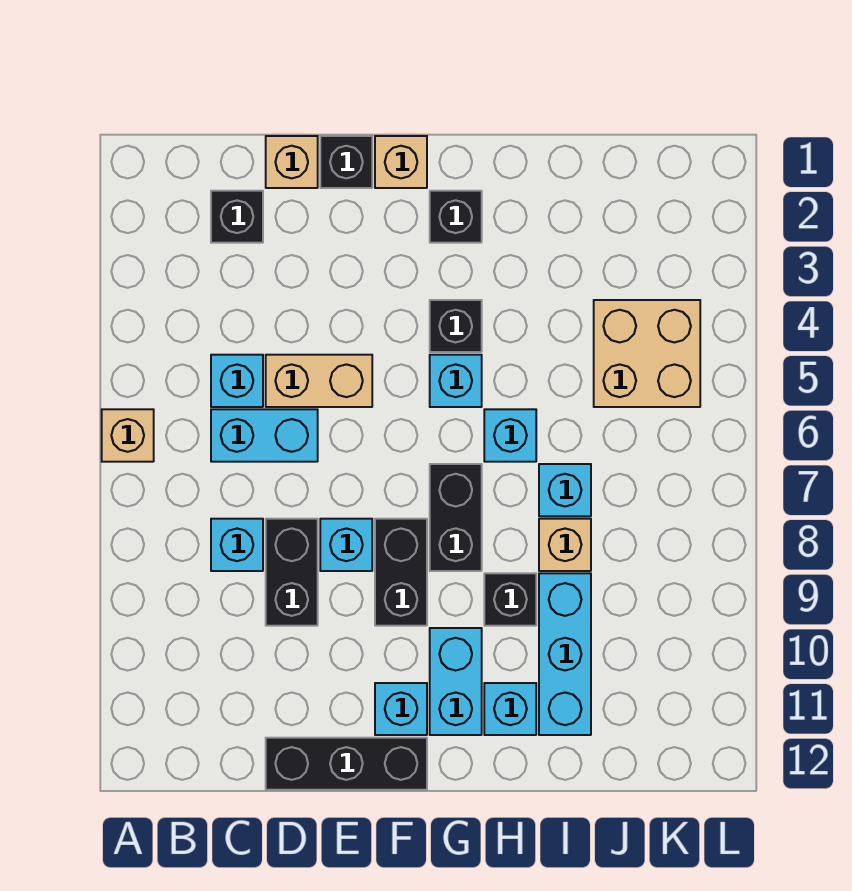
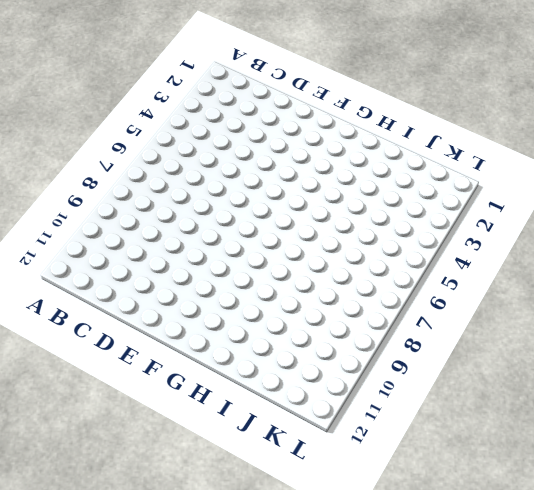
none -> tan 1x1 brick [102,409,154,462]
none -> black 1x1 brick [211,191,263,243]
none -> cyan 1x1 brick [211,355,263,407]

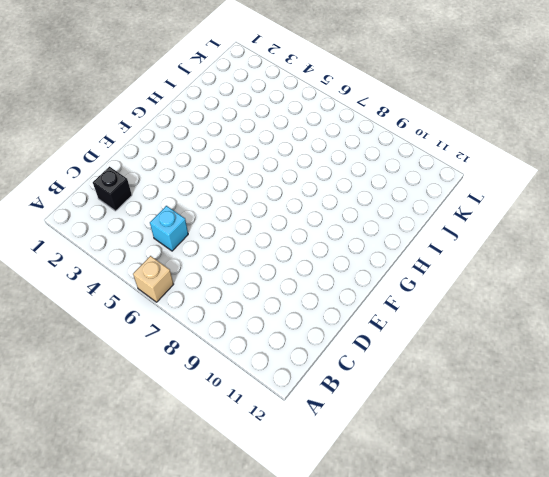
none -> cyan 1x2 brick [211,409,318,462]
none -> cyan 1x1 brick [211,519,263,571]
none -> tan 1x1 brick [266,136,318,188]

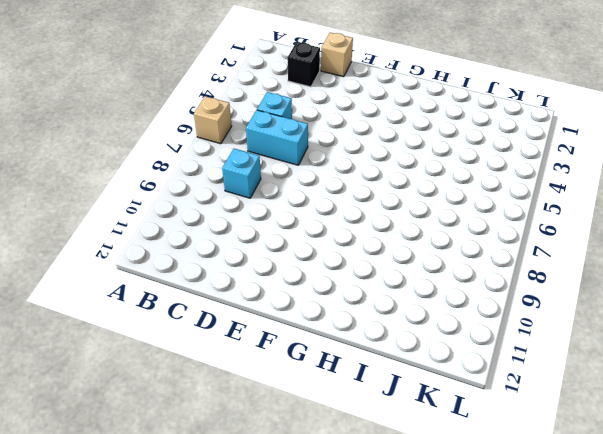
none -> tan 1x2 brick [266,355,372,407]
none -> black 1x2 brick [266,519,318,626]
none -> black 1x3 brick [266,738,427,790]

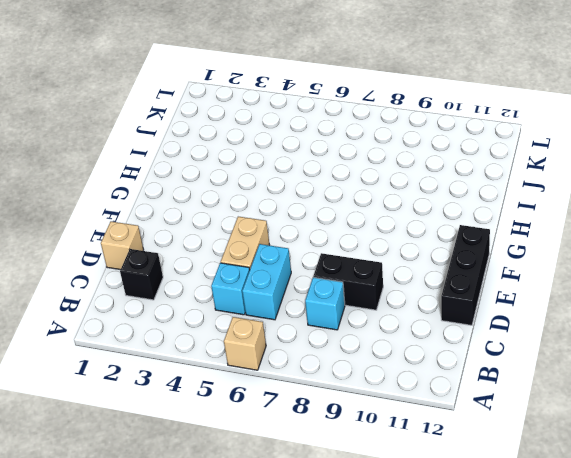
none -> black 1x1 brick [320,136,372,188]
none -> cyan 1x1 brick [320,519,372,571]
none -> tan 1x1 brick [375,136,427,188]

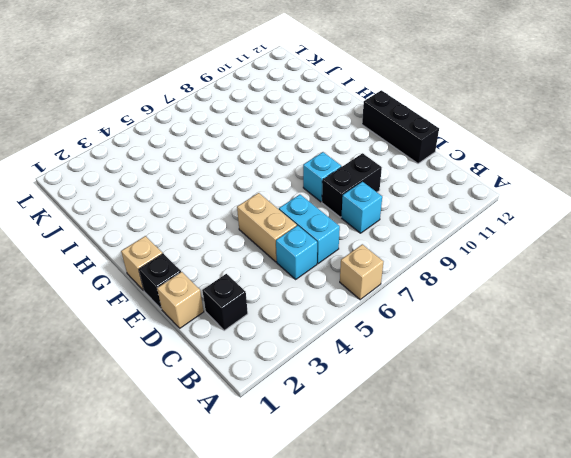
none -> black 1x2 brick [375,519,427,626]
none -> cyan 1x1 brick [375,683,427,735]
none -> black 1x1 brick [430,191,482,243]

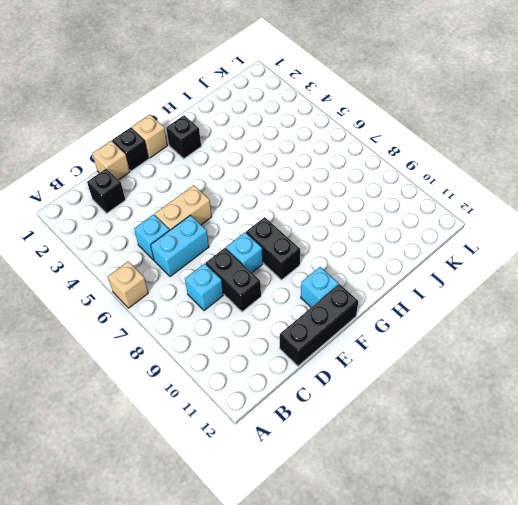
none -> black 1x1 brick [430,300,482,352]
none -> cyan 1x1 brick [430,355,482,407]
none -> black 1x2 brick [430,464,482,571]

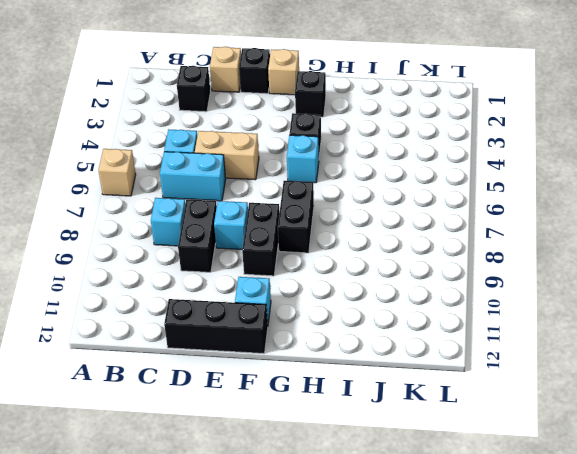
none -> cyan 1x2 brick [430,628,482,735]
none -> cyan 1x1 brick [484,409,536,462]
none -> black 1x1 brick [484,573,536,626]

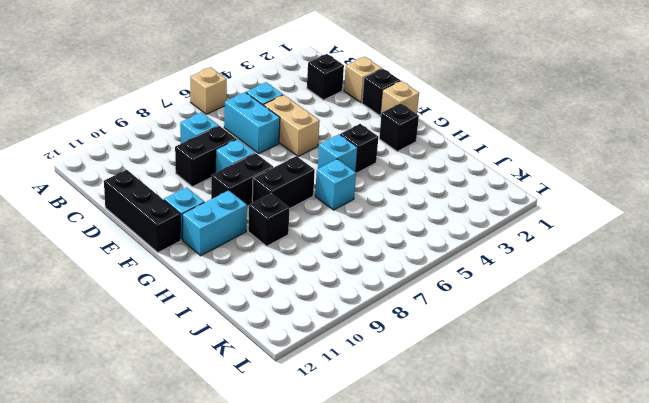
none -> cyan 1x1 brick [484,683,536,735]
none -> cyan 1x1 brick [539,464,591,516]
none -> tan 1x1 brick [539,519,591,571]

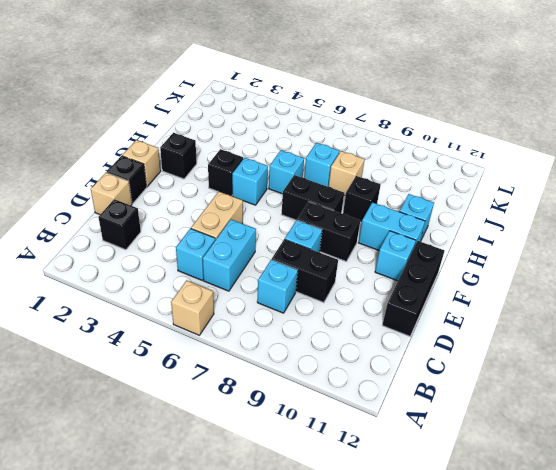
none -> cyan 1x3 brick [539,573,591,735]
none -> tan 2x2 brick [594,300,700,407]

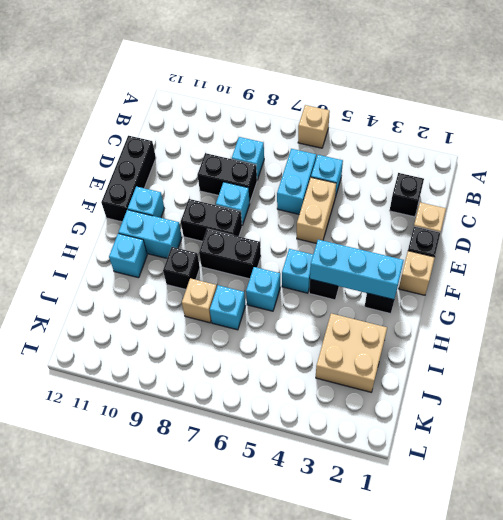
cyan 1x3 brick [310,240,404,300] -> cyan 1x3 brick moved to [539,573,591,735]
tan 2x2 brick [316,313,387,392] -> tan 2x2 brick moved to [594,300,700,407]

